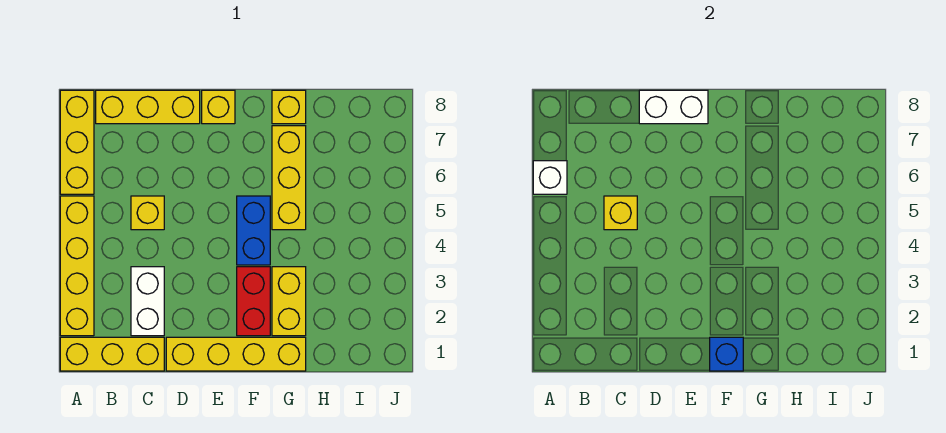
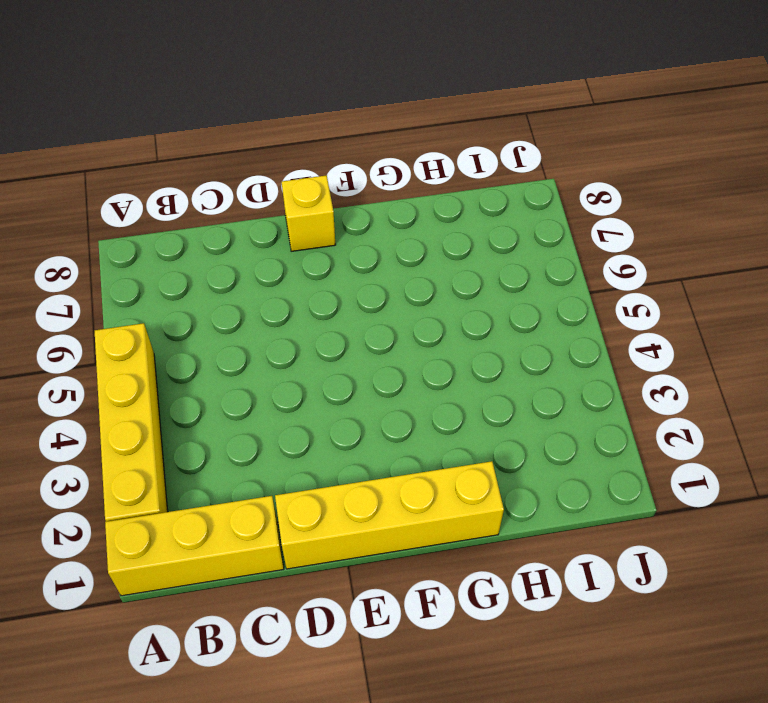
none -> yellow 1x3 brick [60,90,94,194]
none -> yellow 1x3 brick [96,90,200,124]
none -> white 1x2 brick [131,267,164,336]

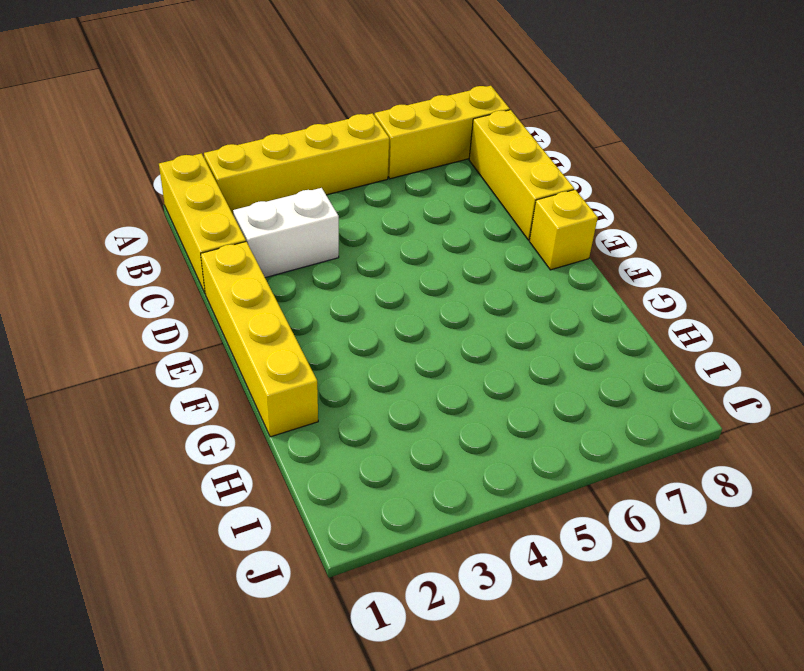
none -> yellow 1x1 brick [131,196,164,230]
none -> red 1x2 brick [237,267,270,336]
none -> blue 1x2 brick [237,196,270,265]

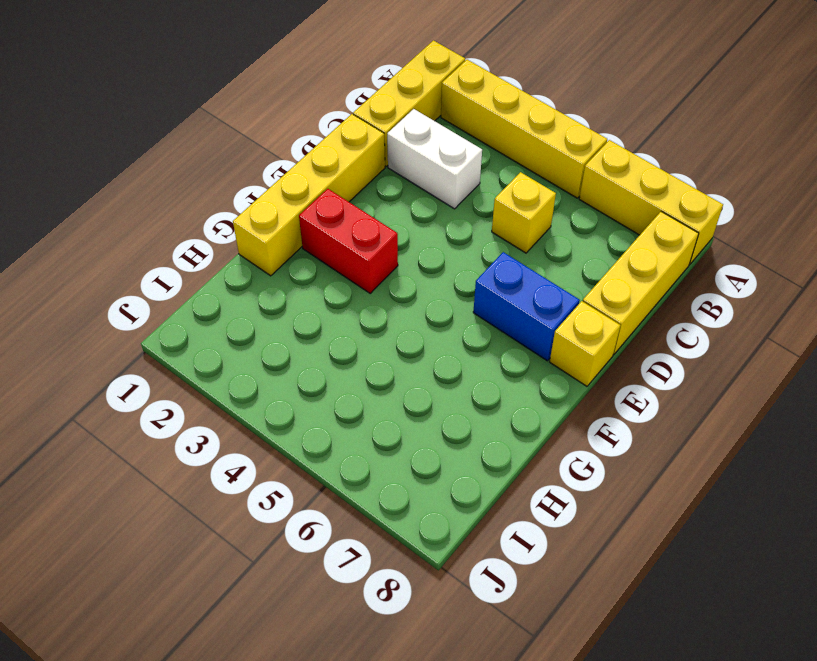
blue 1x2 brick [473,252,580,361] -> blue 1x2 brick moved to [237,196,270,265]
none -> yellow 1x2 brick [272,267,306,336]
none -> yellow 1x3 brick [272,126,306,230]
none -> yellow 1x1 brick [272,90,306,124]

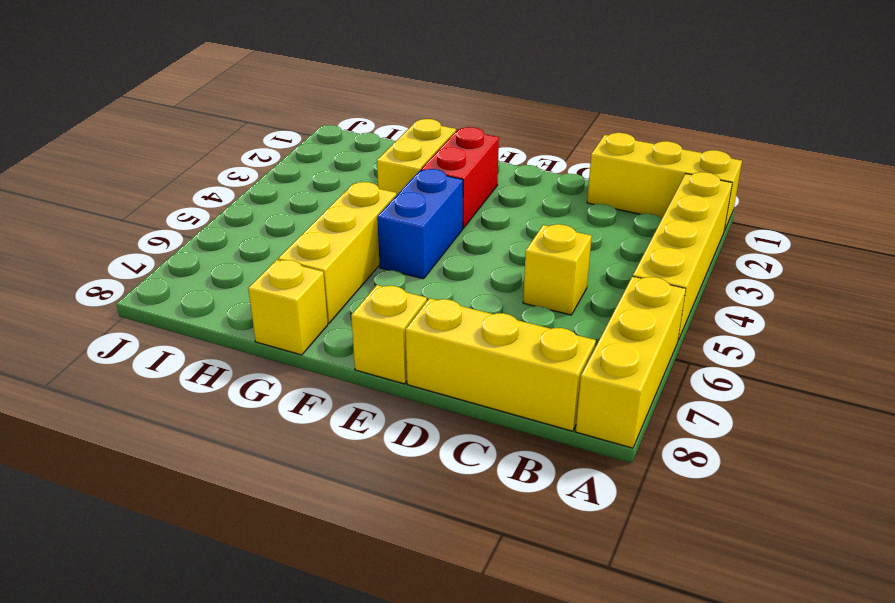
none -> white 1x2 brick [131,267,164,336]
none -> yellow 1x4 brick [166,337,306,371]
none -> white 1x1 brick [533,161,567,194]

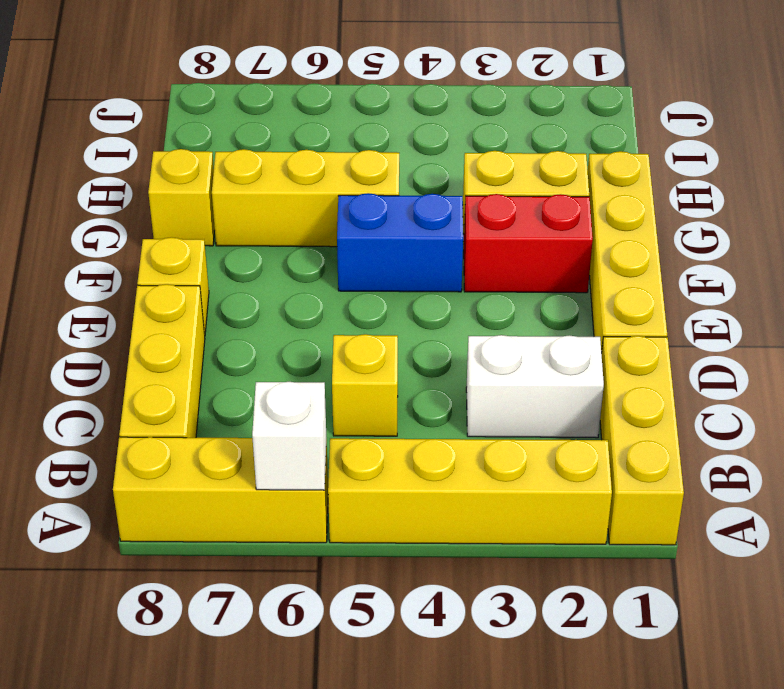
none -> yellow 1x1 brick [604,196,637,230]
none -> white 1x2 brick [639,90,708,124]
none -> blue 1x1 brick [710,337,743,371]

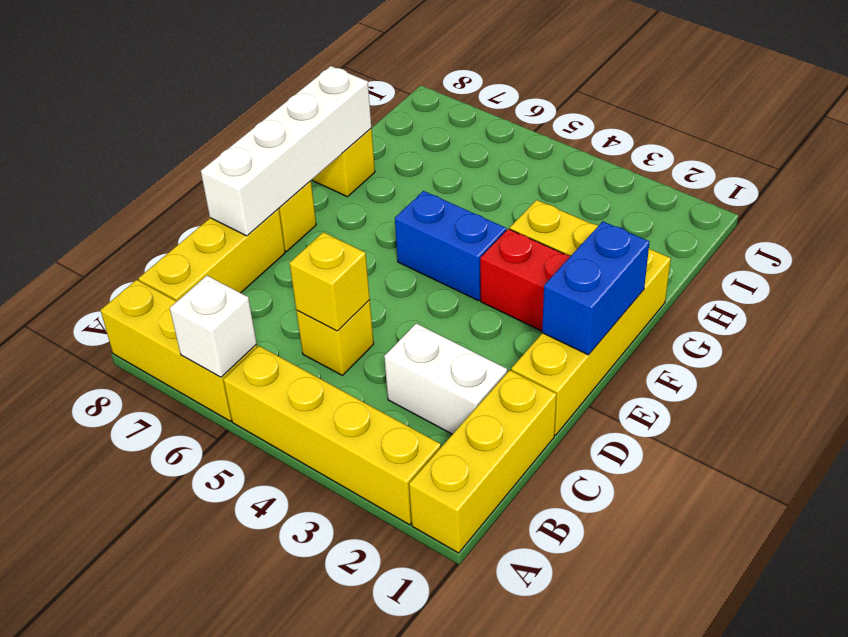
white 1x4 brick [201,66,371,236] -> white 1x2 brick [639,90,708,124]
blue 1x2 brick [542,221,649,355] -> blue 1x1 brick [710,337,743,371]
none -> yellow 1x3 brick [272,126,306,230]

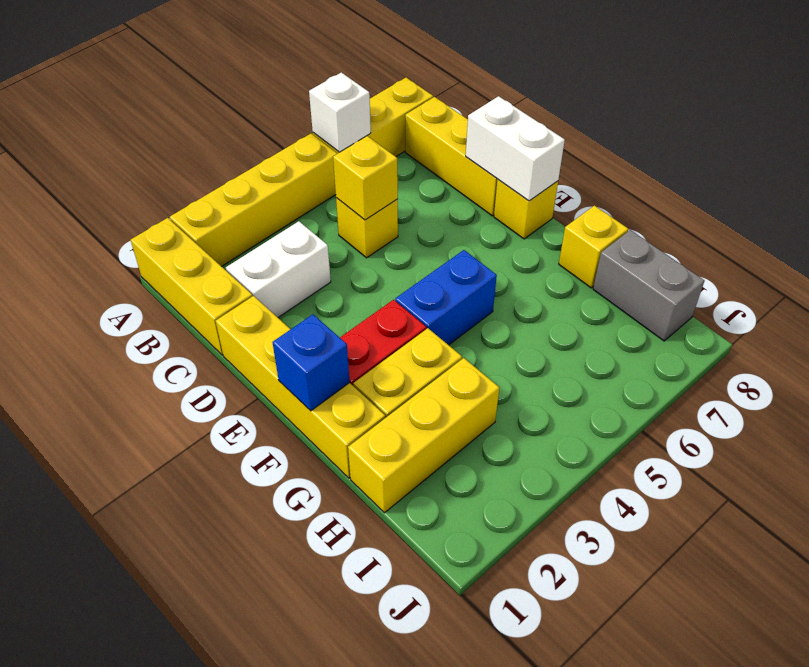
yellow 1x3 brick [348,358,499,513] -> yellow 1x3 brick moved to [272,126,306,230]
grey 1x2 brick [593,230,705,341] -> none

